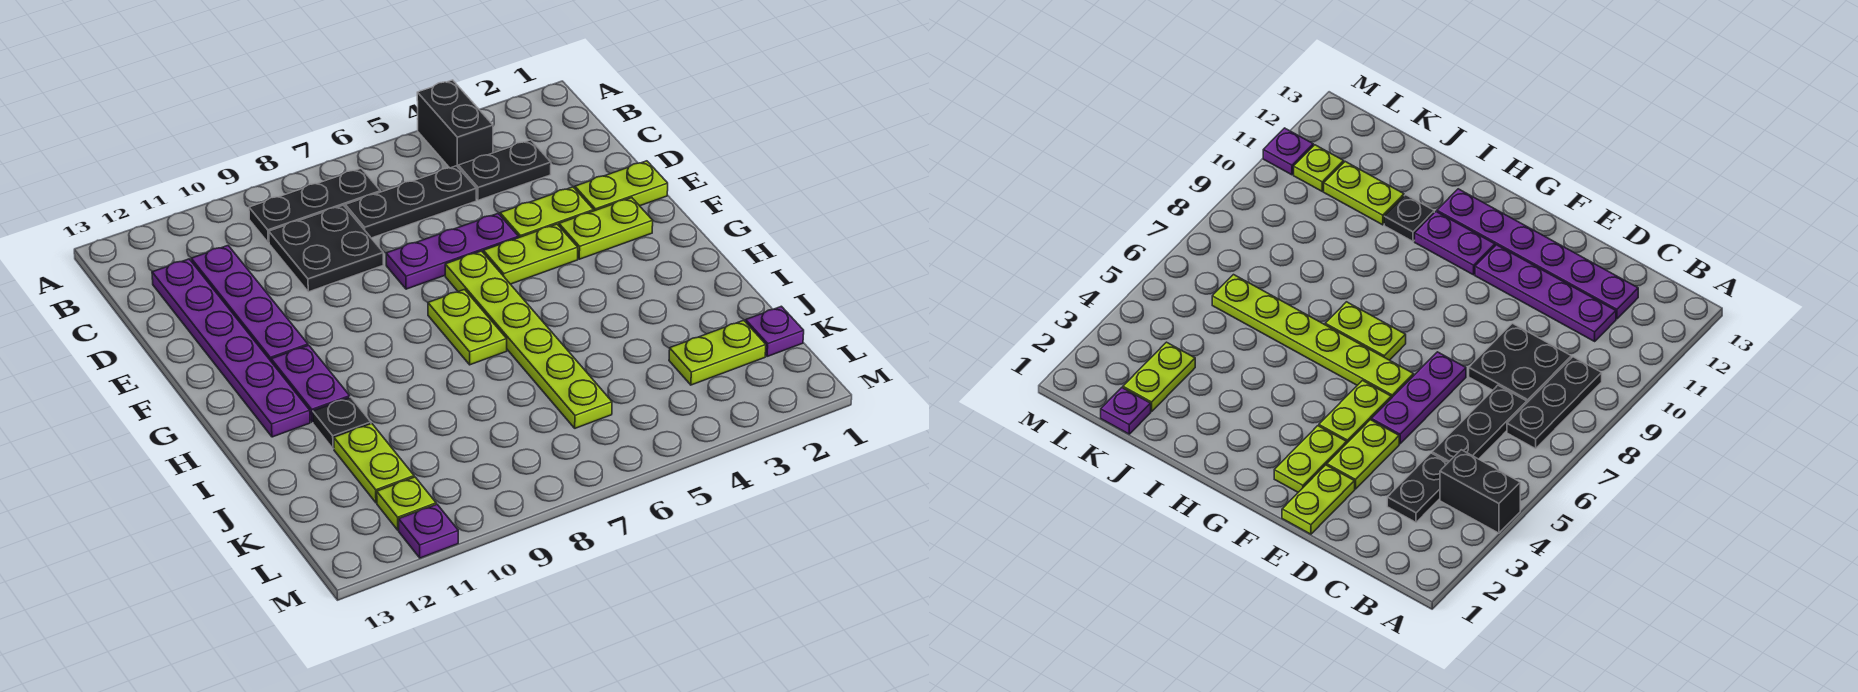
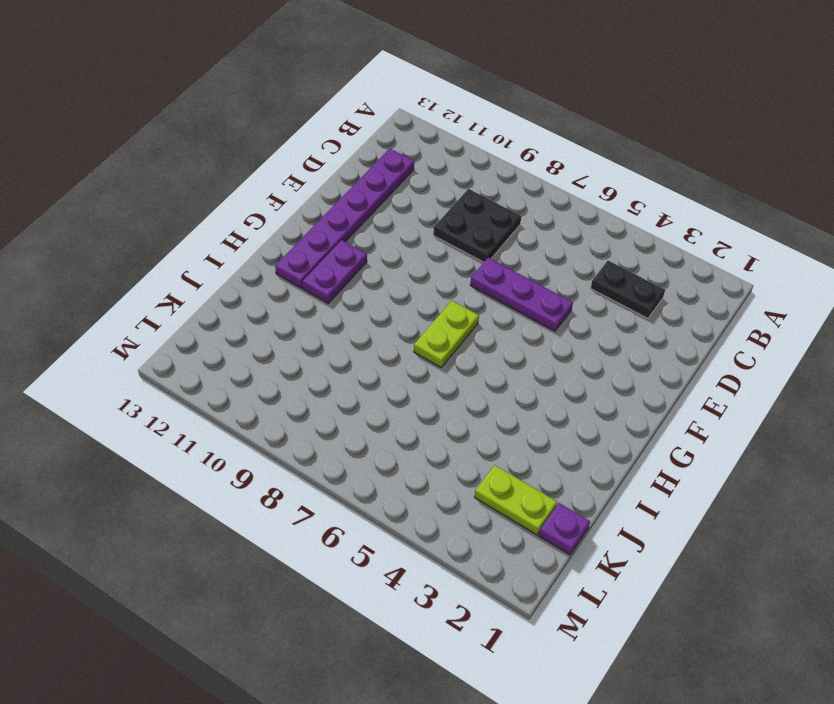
none -> black 1x2 brick [417,80,493,168]
none -> black 1x3 plate [249,169,381,243]
none -> black 1x3 plate [345,166,476,238]

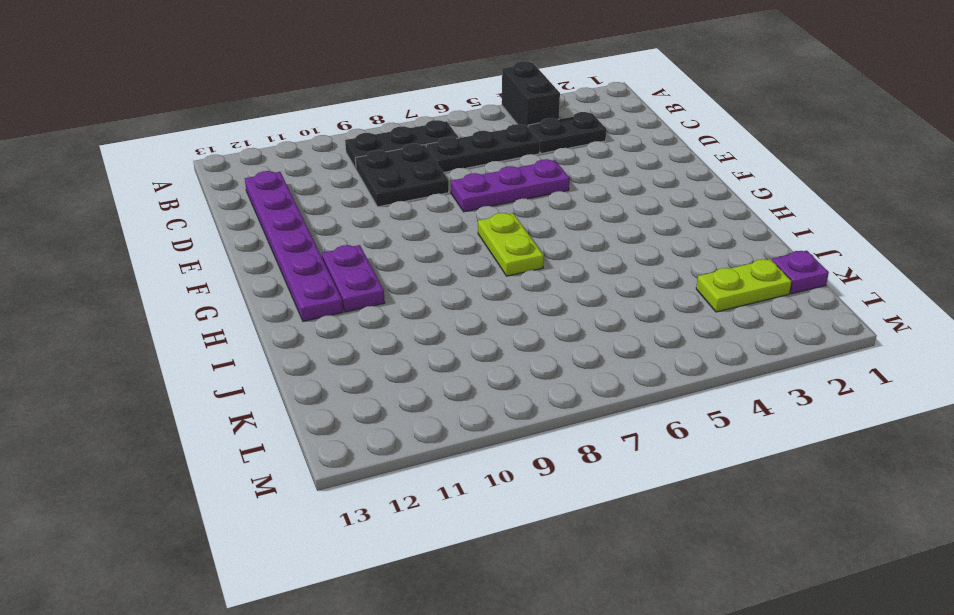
none -> purple 1x4 plate [191,246,308,361]
none -> lime 1x2 plate [575,161,668,211]
none -> lime 1x2 plate [500,187,594,237]

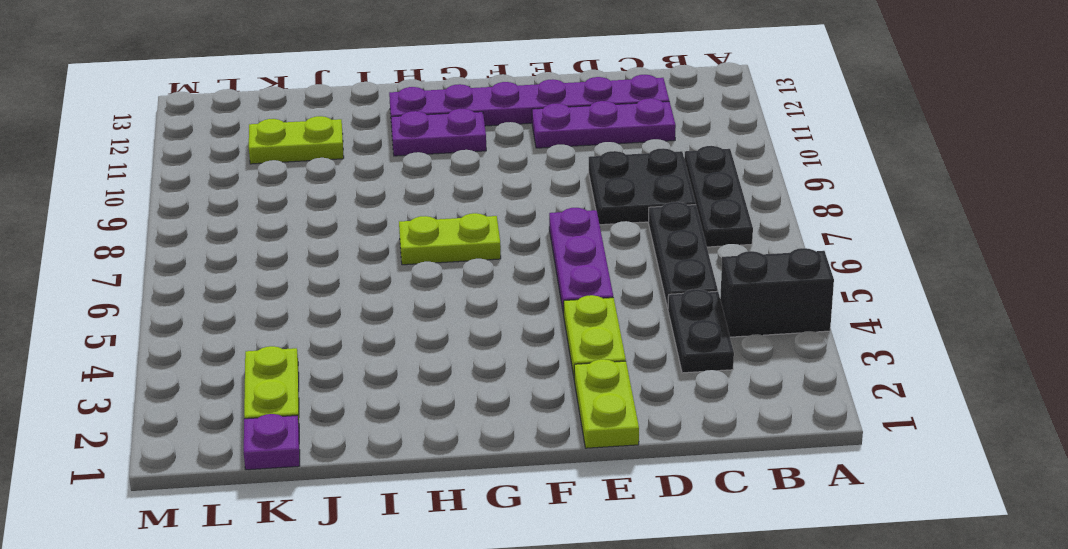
purple 1x3 plate [532,98,676,148] -> purple 1x4 plate [191,246,308,361]
none -> lime 1x2 plate [559,198,653,259]
none -> lime 1x2 plate [483,224,578,284]
none -> lime 1x6 plate [445,251,612,428]

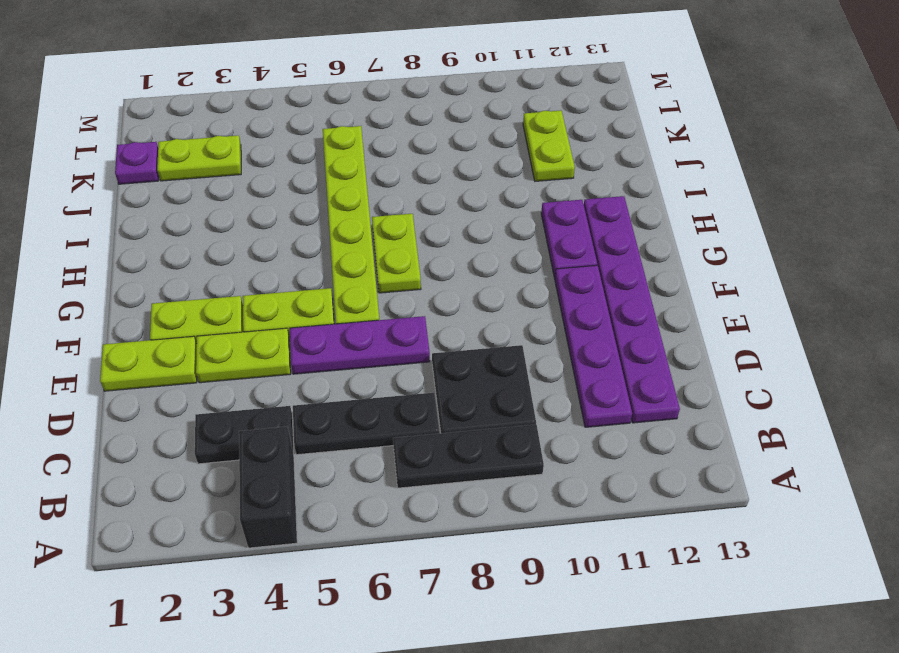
none -> black 1x1 plate [313,397,371,449]
none -> lime 1x1 plate [377,477,436,530]
none -> purple 1x1 plate [399,504,458,558]

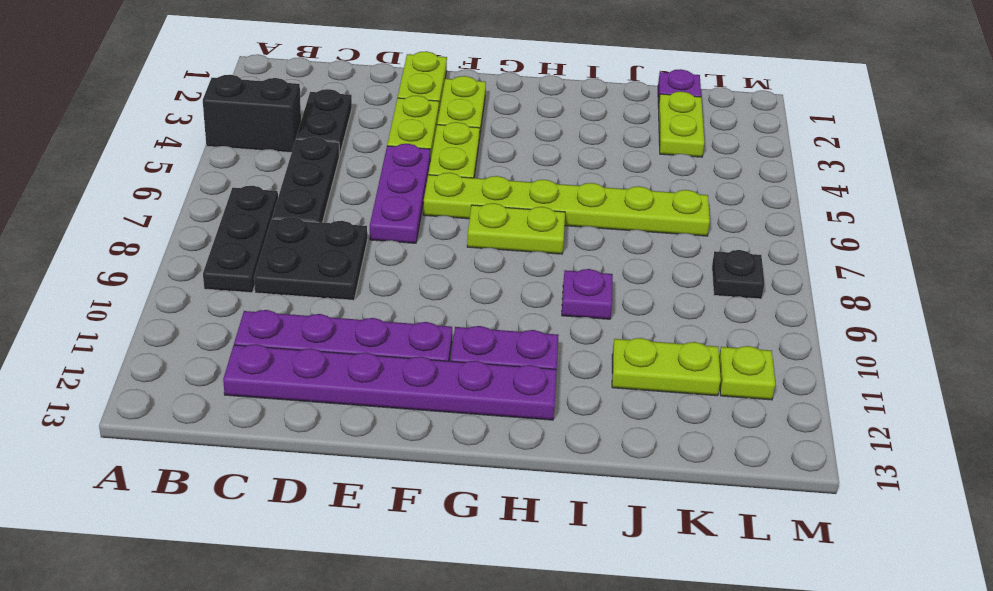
purple 1x1 plate [562,269,613,319] -> purple 1x1 plate moved to [399,504,458,558]
black 1x1 plate [712,250,765,299] -> black 1x1 plate moved to [313,397,371,449]

